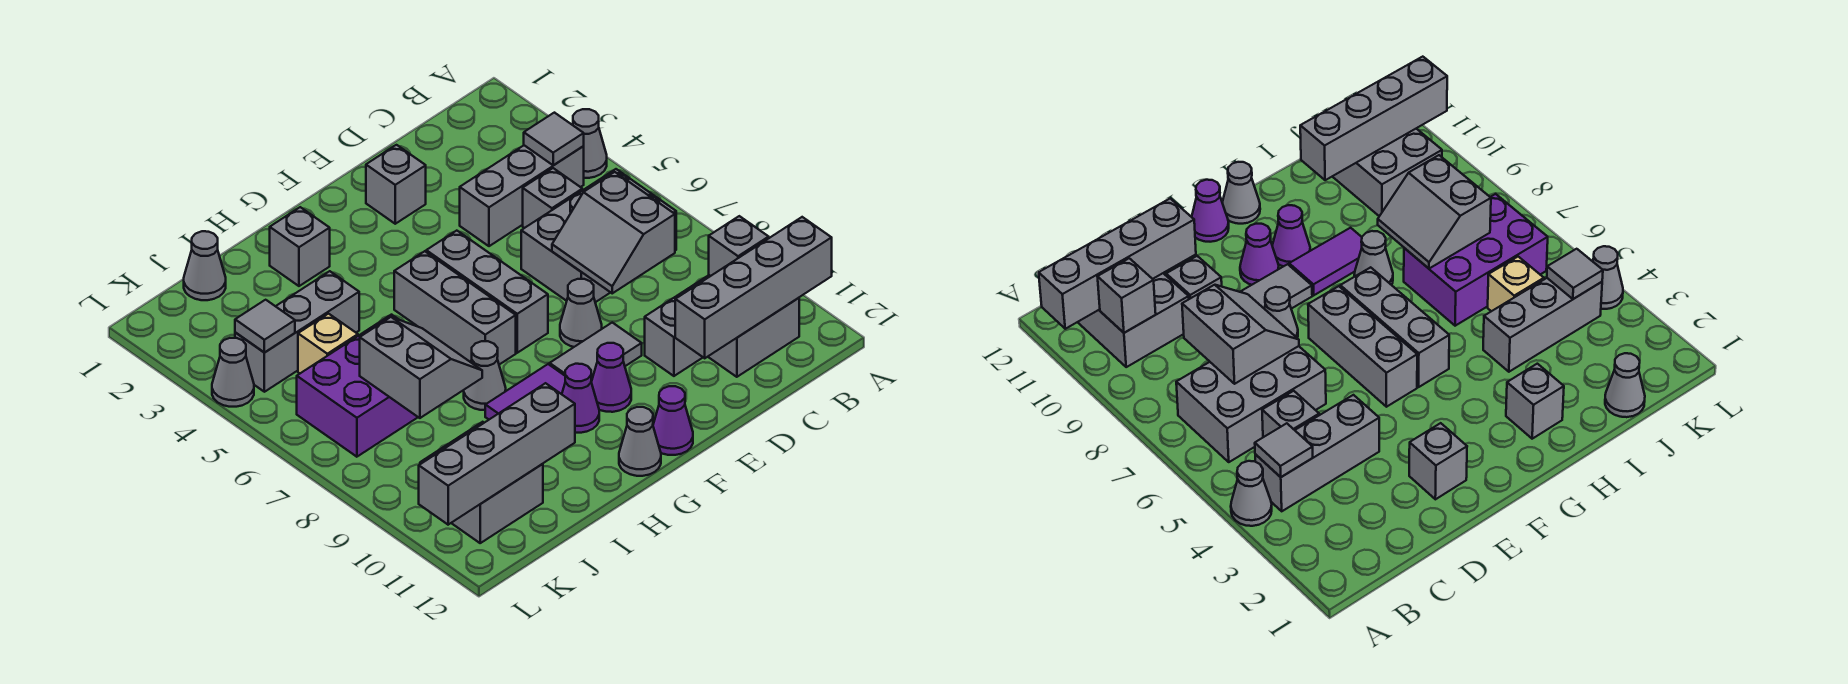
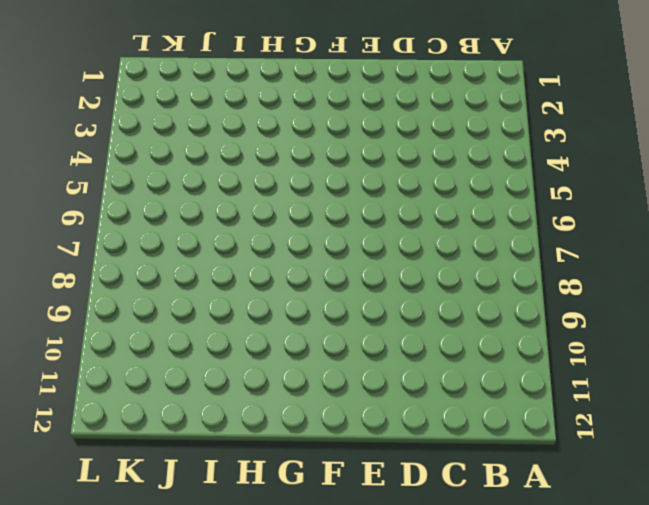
none -> grey 1x1 cone [573,109,607,178]
none -> grey 1x3 brick [460,145,584,246]
none -> grey 2x3 brick [521,169,676,302]
none -> grey 2x2 brick [677,275,799,377]

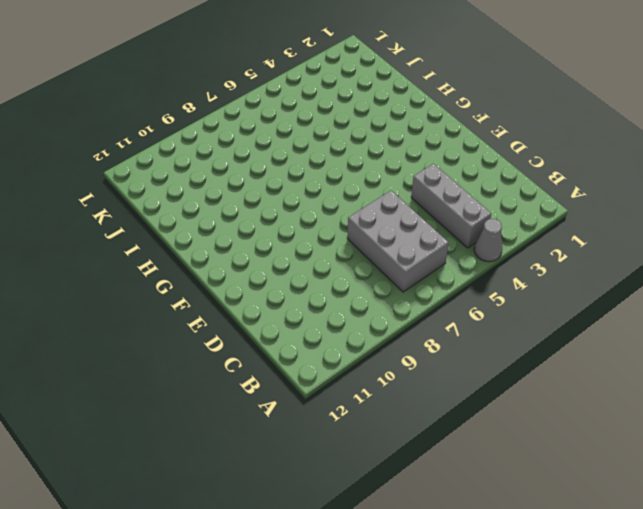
none -> grey 2x2 brick [677,275,799,377]
none -> grey 1x1 brick [523,168,582,228]
none -> grey 1x1 brick [645,297,703,376]
none -> grey 1x1 brick [366,145,426,224]

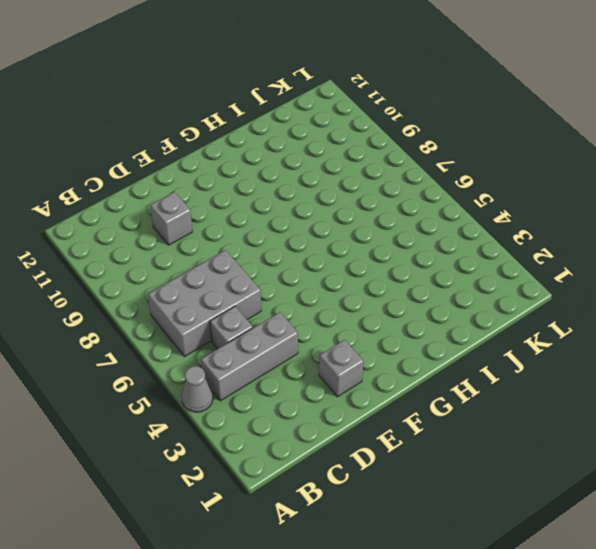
none -> grey 2x2 brick [677,275,799,377]
none -> grey 1x1 cone [560,279,602,347]
none -> grey 1x2 tile [550,323,642,382]
none -> grey 1x3 brick [426,231,548,353]

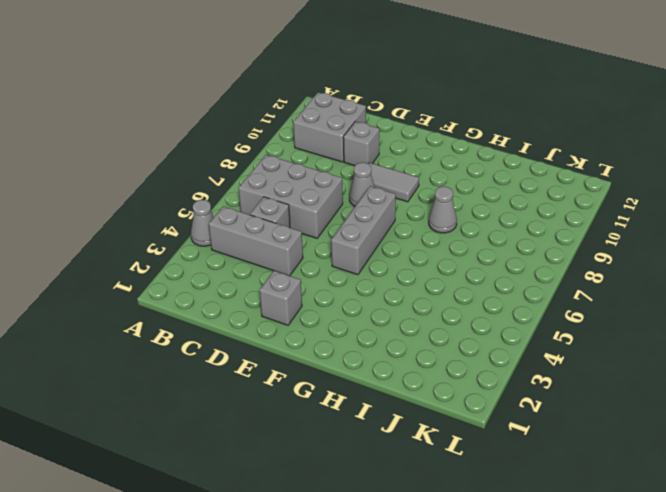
none -> purple 1x1 cone [591,343,631,412]
none -> purple 1x1 cone [653,386,693,455]
none -> grey 1x3 brick [394,251,516,365]
none -> purple 1x2 tile [485,364,565,419]

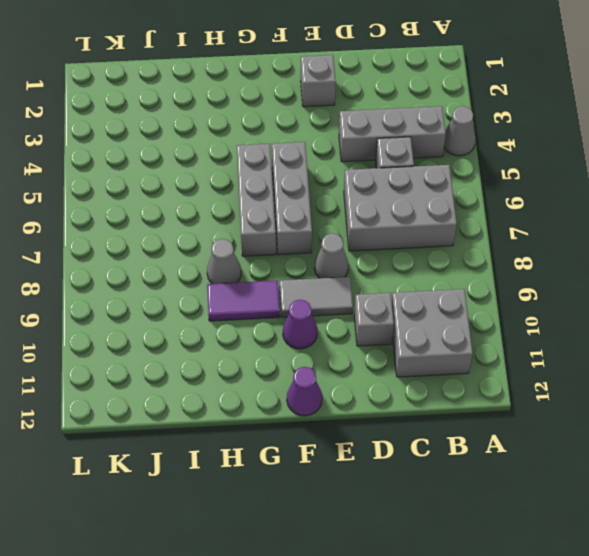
none -> purple 1x1 cone [562,364,599,433]
none -> grey 1x1 cone [619,407,661,476]
none -> grey 1x1 brick [270,207,330,286]
none -> grey 1x3 brick [235,271,359,392]

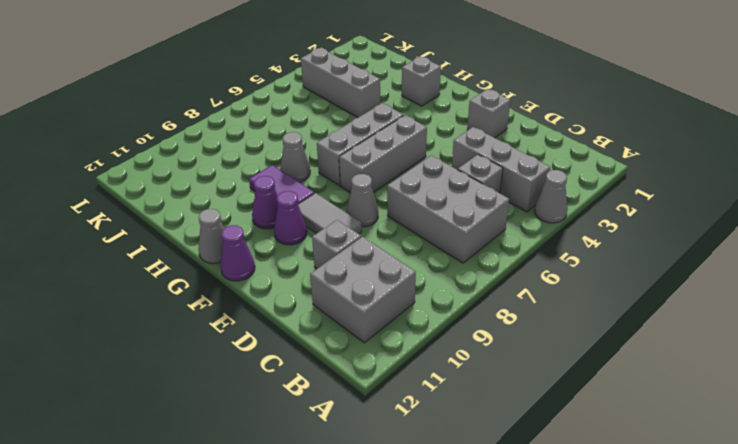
none -> purple 2x3 brick [297,315,418,457]
none -> grey 1x1 cone [184,231,226,300]
none -> tan 1x1 brick [298,314,358,373]
none -> grey 2x2 brick [420,422,543,543]

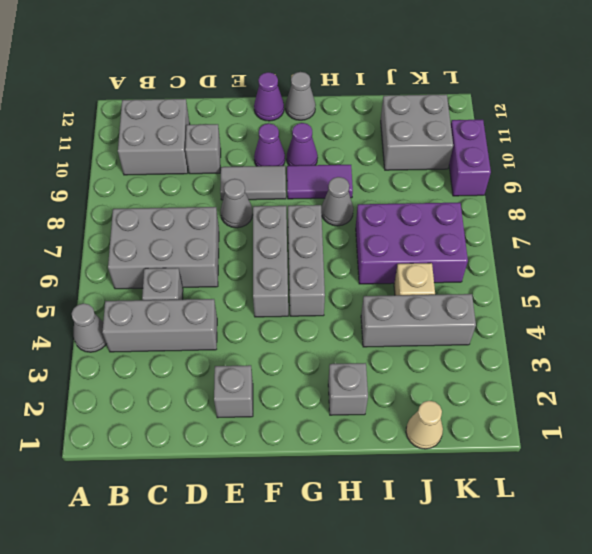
tan 1x1 cone [406,401,443,449] -> grey 1x1 cone [184,231,226,300]
purple 1x2 brick [449,120,491,196] -> none
none -> grey 1x1 cone [212,338,254,407]
none -> grey 1x4 brick [675,217,832,358]
none -> grey 1x1 tile [524,113,584,165]
none -> grey 1x1 brick [709,216,769,276]

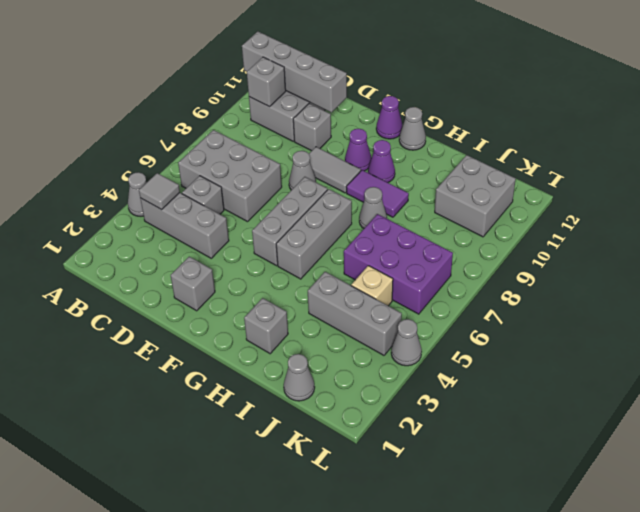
none -> grey 2x2 slope [552,172,675,293]
none -> grey 2x2 slope [360,317,482,418]
none -> grey 1x4 brick [419,383,575,525]
none -> grey 1x1 tile [235,300,295,353]

